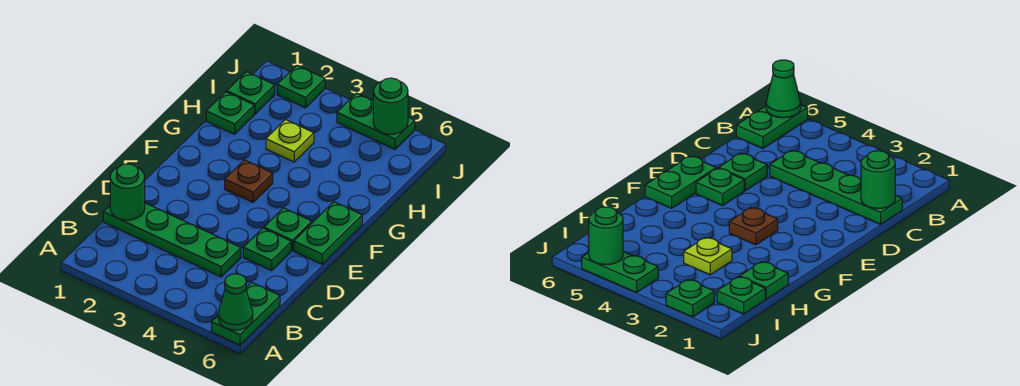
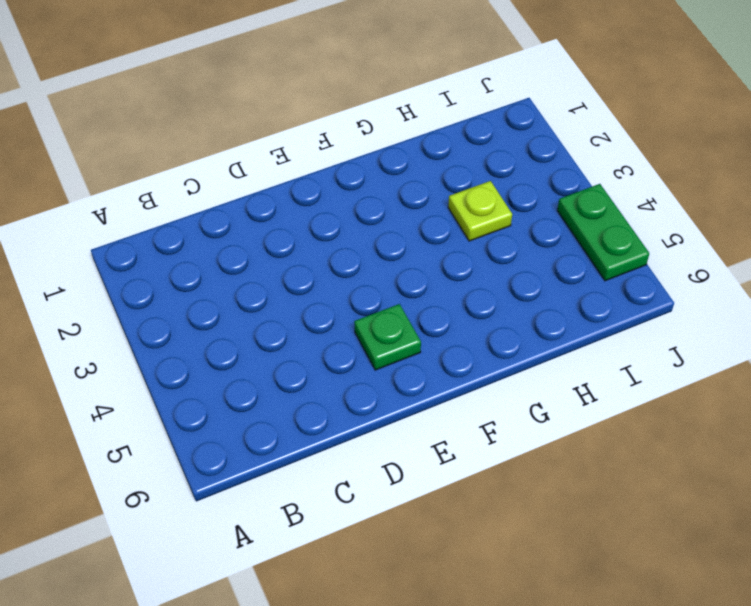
none -> green 1x2 plate [212,282,280,345]
none -> green 1x4 plate [103,203,241,277]
none -> green 1x1 plate [243,228,291,271]

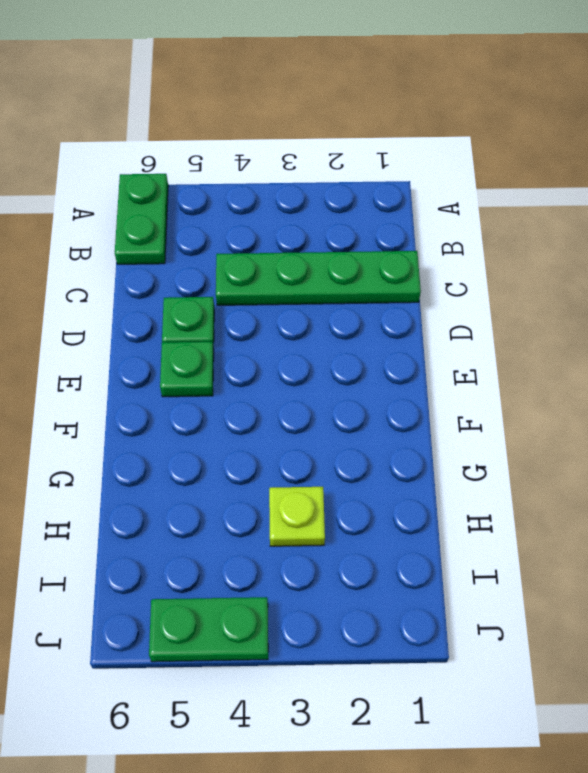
none -> green 1x2 plate [294,202,362,264]
none -> brown 1x1 plate [225,160,273,202]
none -> green 1x1 plate [206,92,254,134]

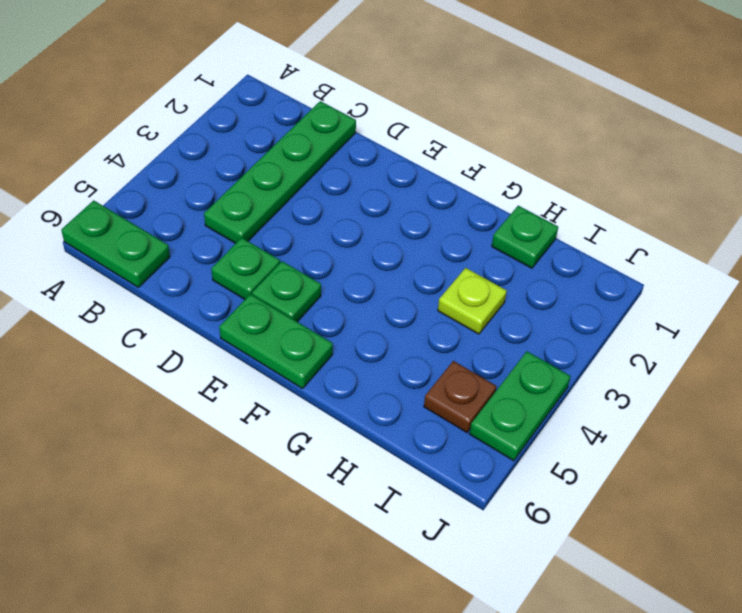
brown 1x1 plate [424,361,497,433] -> brown 1x1 plate moved to [225,160,273,202]
none -> green 1x1 plate [227,72,275,114]
none -> green 1x1 plate [277,65,325,108]
none -> green 1x1 cone [218,274,253,330]

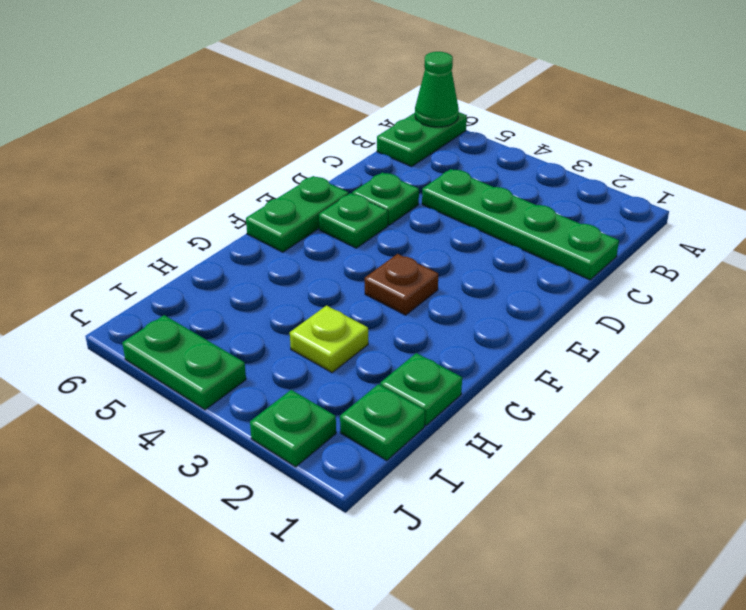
none -> green 1x1 round brick [110,164,145,220]
none -> green 1x1 round brick [373,78,408,134]

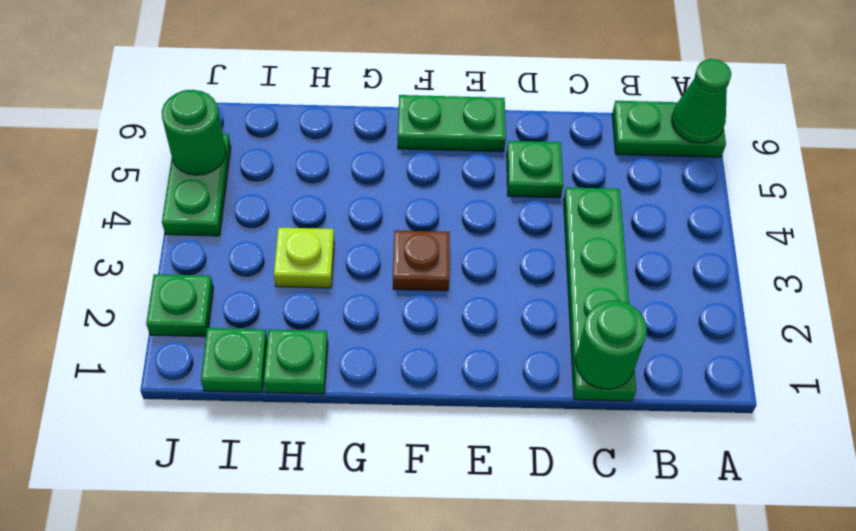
none -> green 1x1 plate [264,208,312,250]

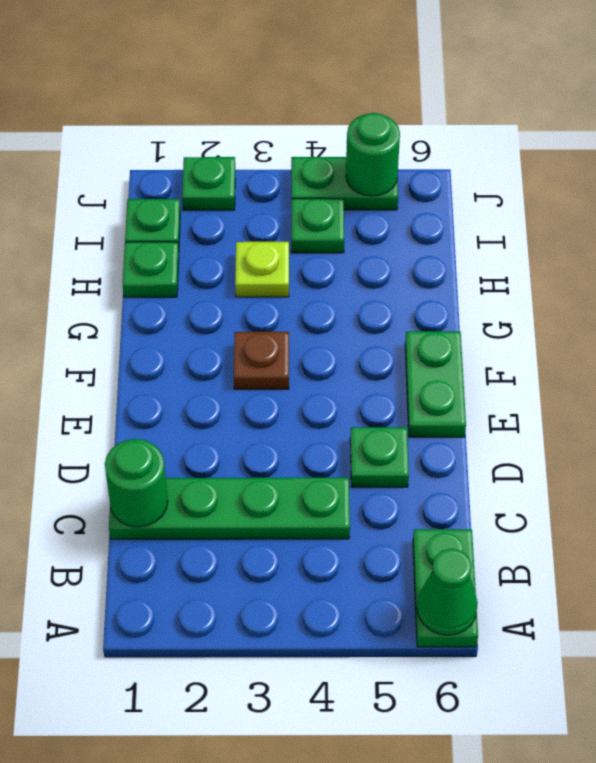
green 1x1 plate [292,199,344,253] -> green 1x1 plate moved to [264,208,312,250]

